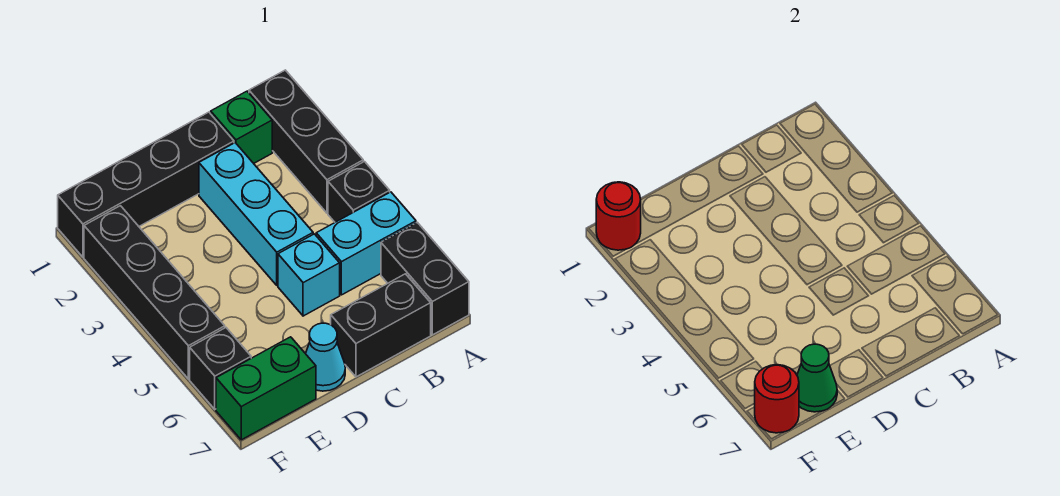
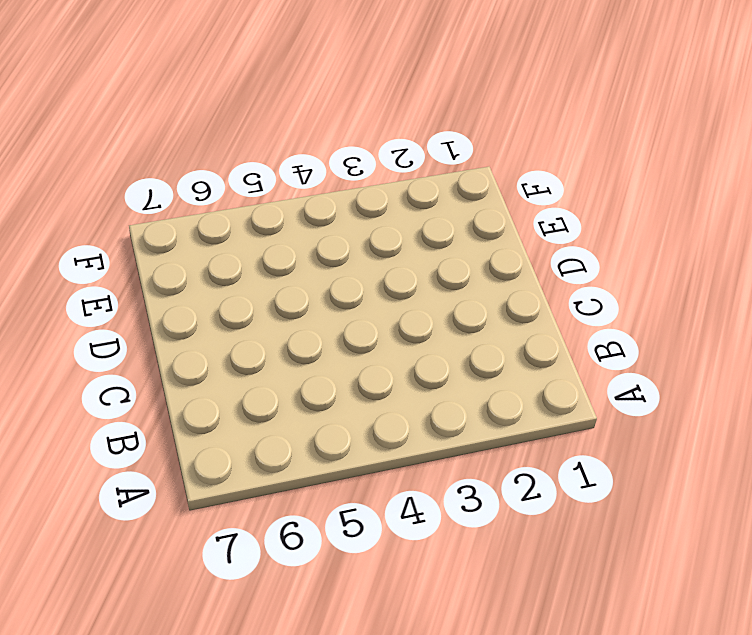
none -> black 1x3 brick [249,70,363,213]
none -> black 1x1 brick [328,162,390,222]
none -> cyan 1x2 brick [316,192,416,295]

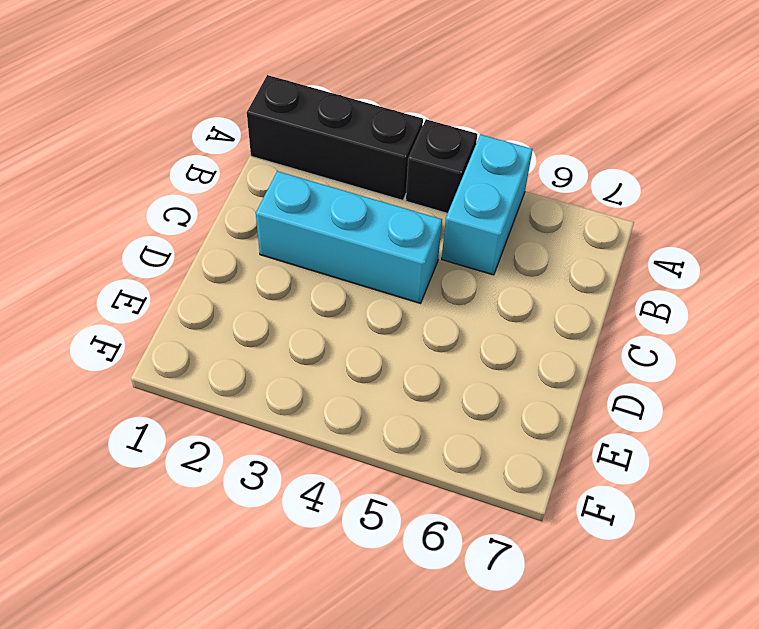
none -> black 1x2 brick [381,222,469,335]
none -> green 1x1 brick [211,91,272,163]
none -> black 1x2 brick [331,274,431,377]

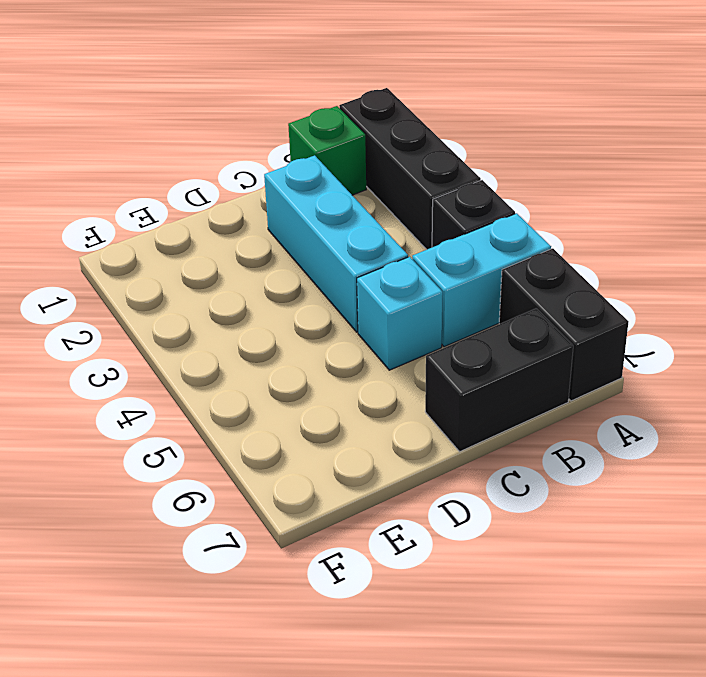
none -> black 1x4 brick [58,112,234,257]
none -> cyan 1x1 cone [306,323,345,391]
none -> green 1x2 brick [216,337,316,440]

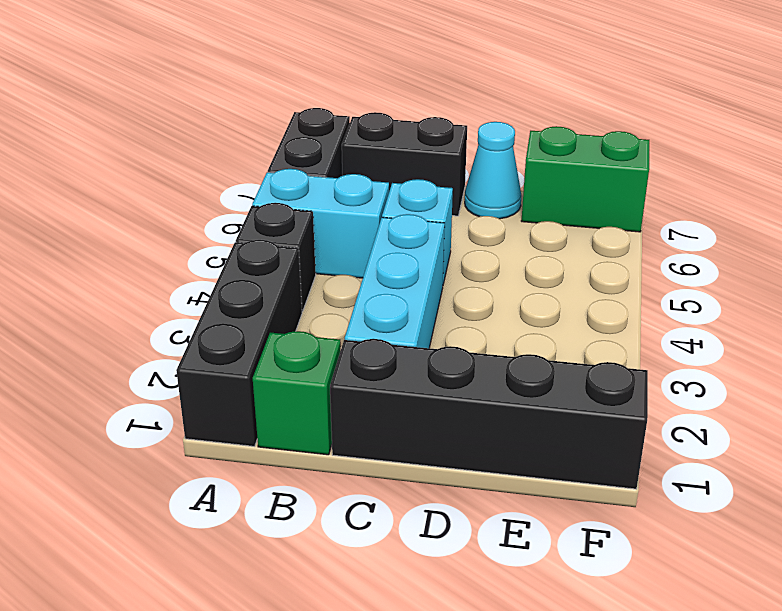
none -> black 1x4 brick [84,206,225,379]
none -> black 1x1 brick [190,328,251,409]
none -> green 1x1 cone [797,344,837,412]

